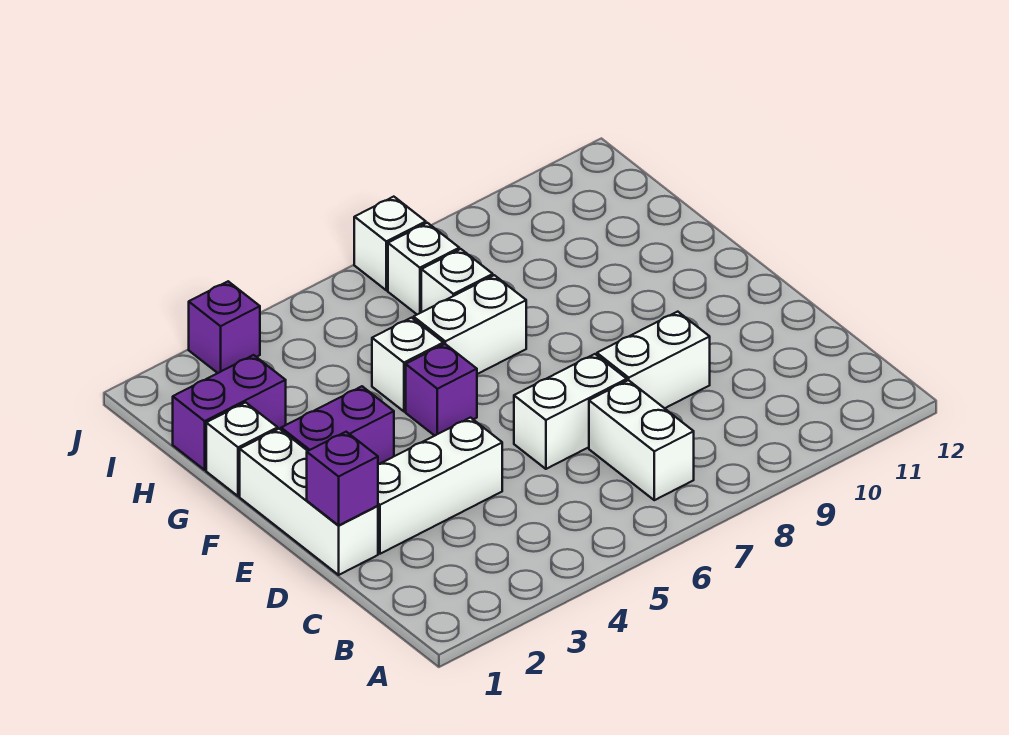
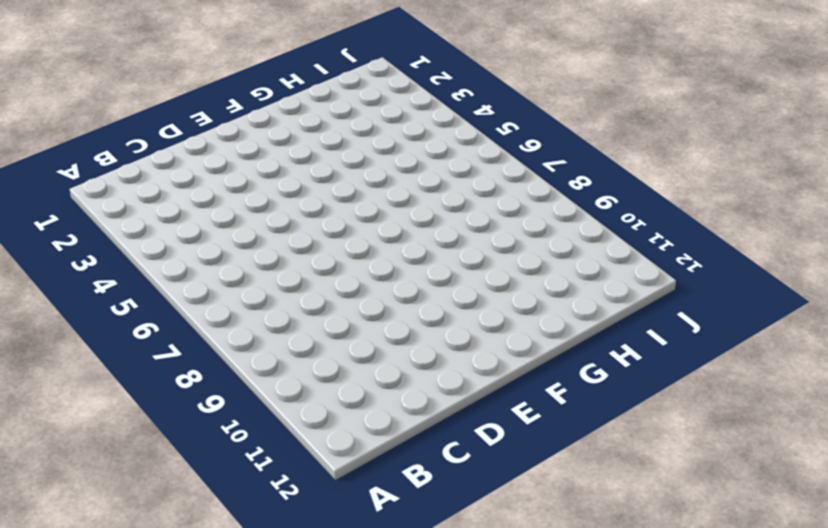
none -> white 1x2 brick [589,380,694,500]
none -> white 1x3 brick [240,429,378,575]
none -> white 1x3 brick [378,418,502,554]

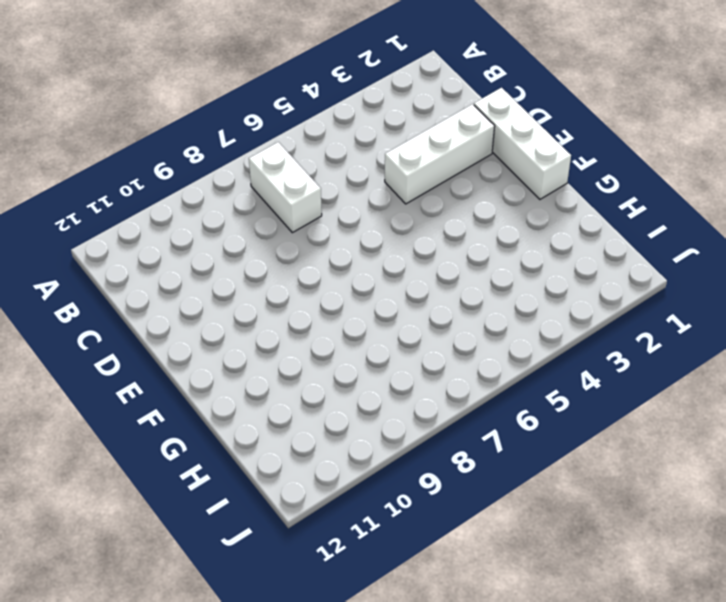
none -> white 1x2 brick [514,354,627,469]
none -> white 1x2 brick [597,312,710,408]
none -> purple 1x2 brick [281,386,394,464]

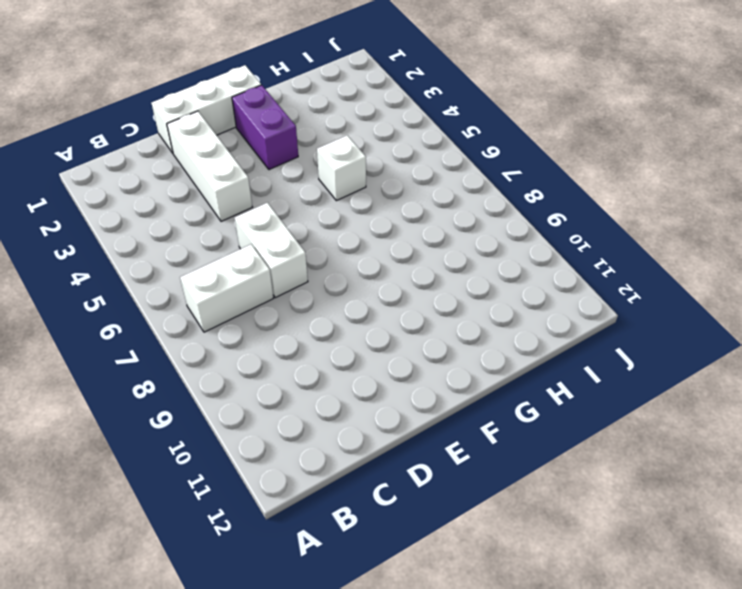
none -> white 1x2 brick [597,312,710,408]
none -> purple 1x1 brick [406,344,477,436]
none -> white 1x1 brick [206,402,278,496]

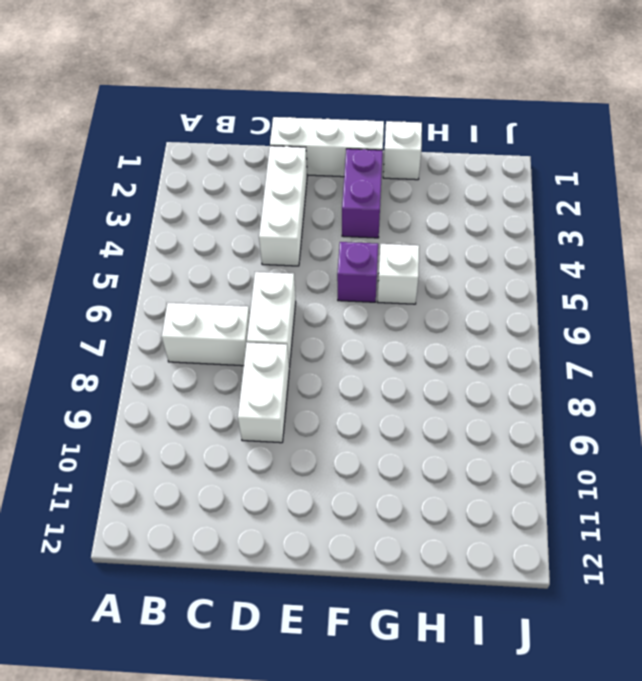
none -> white 1x2 brick [414,275,526,374]
none -> purple 1x2 brick [173,355,286,470]
none -> white 1x1 brick [421,249,493,312]

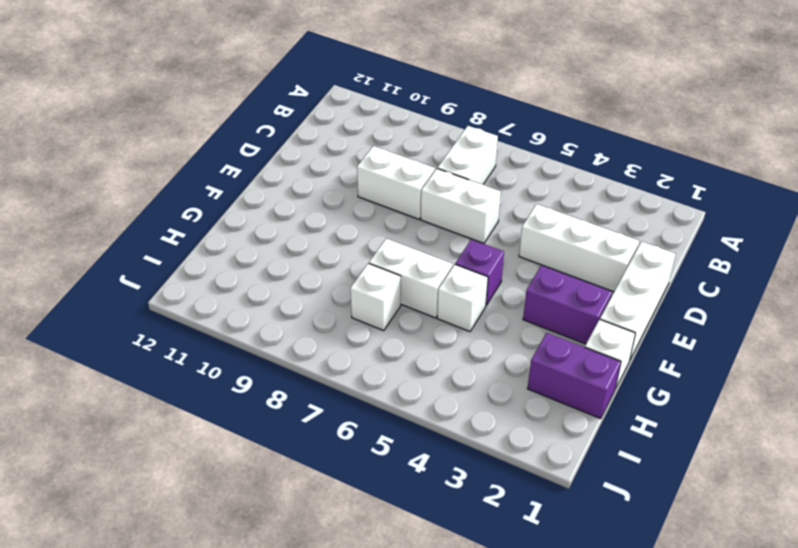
none -> white 1x1 brick [388,223,459,314]
none -> purple 1x1 brick [189,281,260,373]
none -> white 1x1 brick [354,197,426,290]

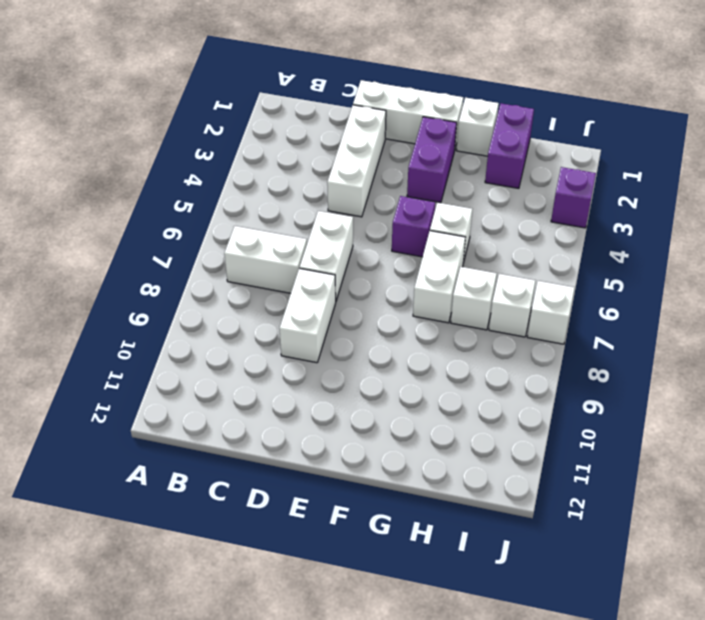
none -> purple 1x1 brick [307,432,378,526]

